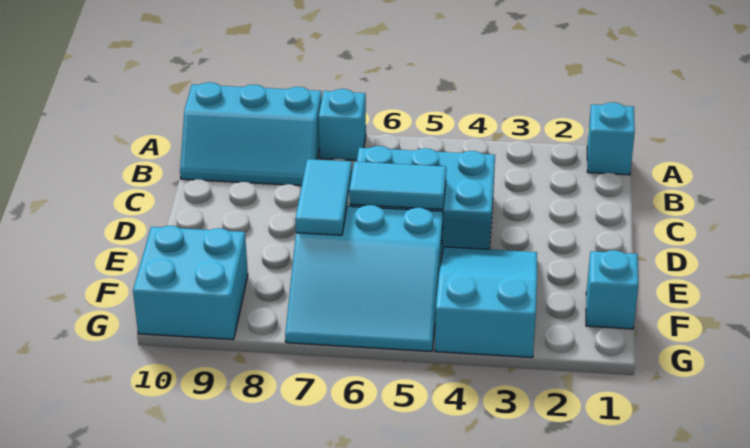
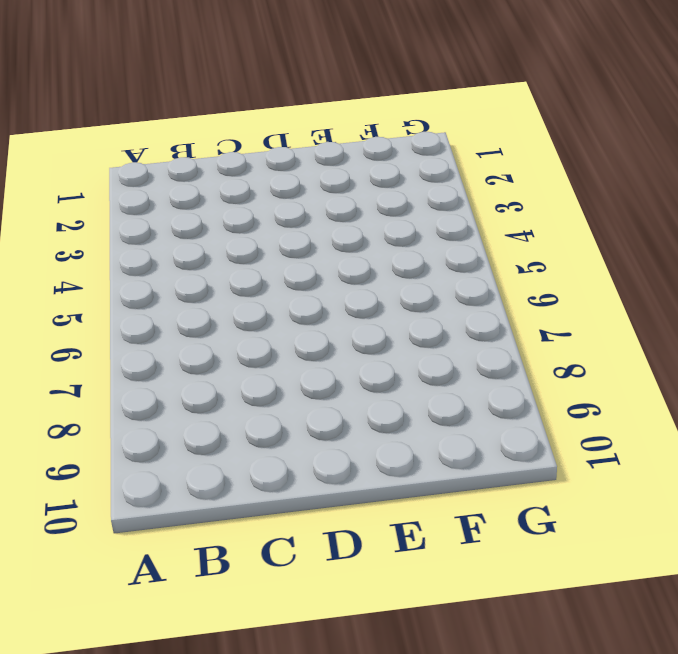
none -> cyan 1x1 brick [587,102,635,175]
none -> cyan 1x1 brick [319,89,366,160]

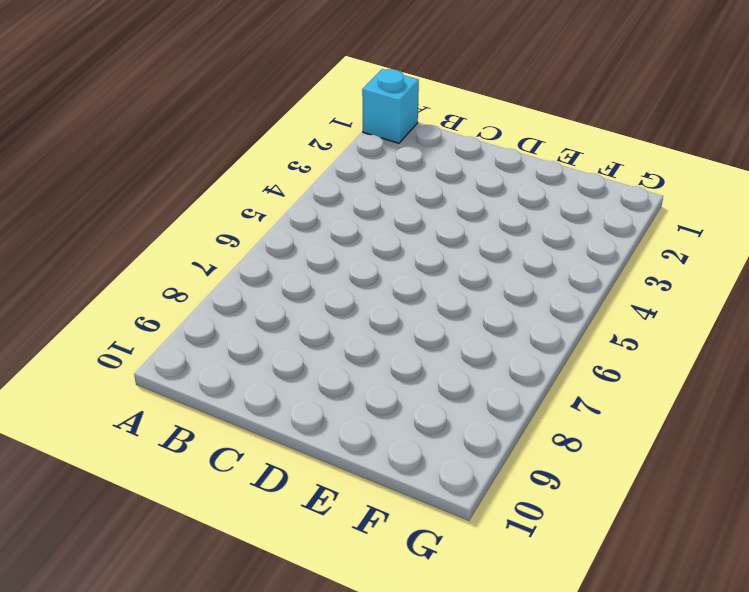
none -> cyan 1x1 brick [319,89,366,160]
none -> cyan 2x3 slope [180,82,322,186]

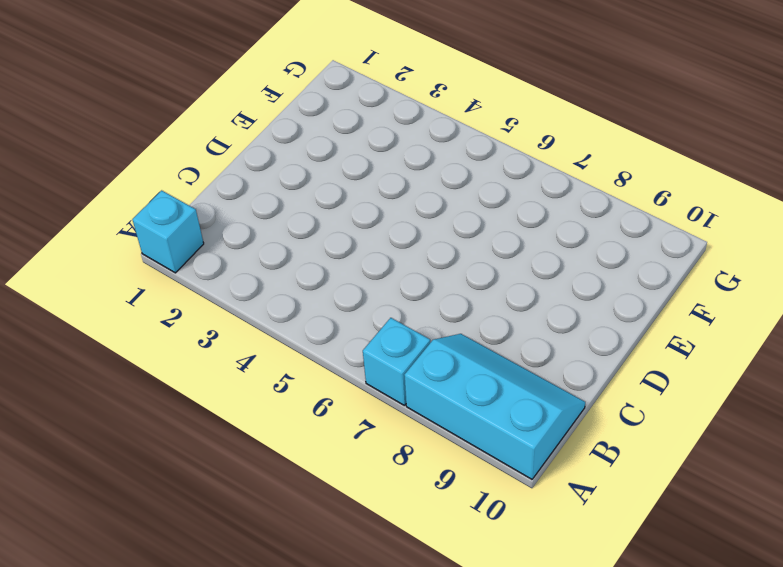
none -> cyan 2x3 brick [350,146,495,253]
none -> cyan 2x3 slope [435,247,537,358]

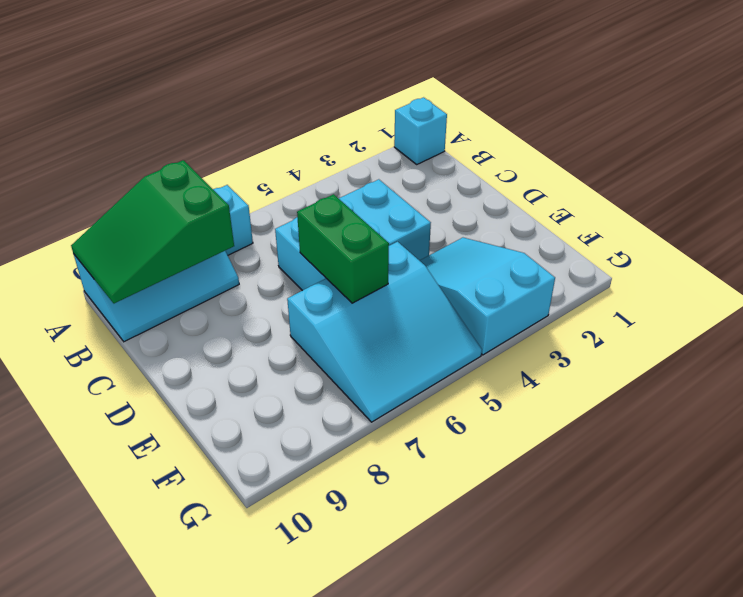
green 2x3 slope [71,160,234,303] -> none
green 1x2 brick [297,194,389,303] -> cyan 1x2 tile [349,162,446,209]
none -> cyan 1x1 brick [586,250,638,329]
none -> cyan 2x2 brick [133,226,248,340]

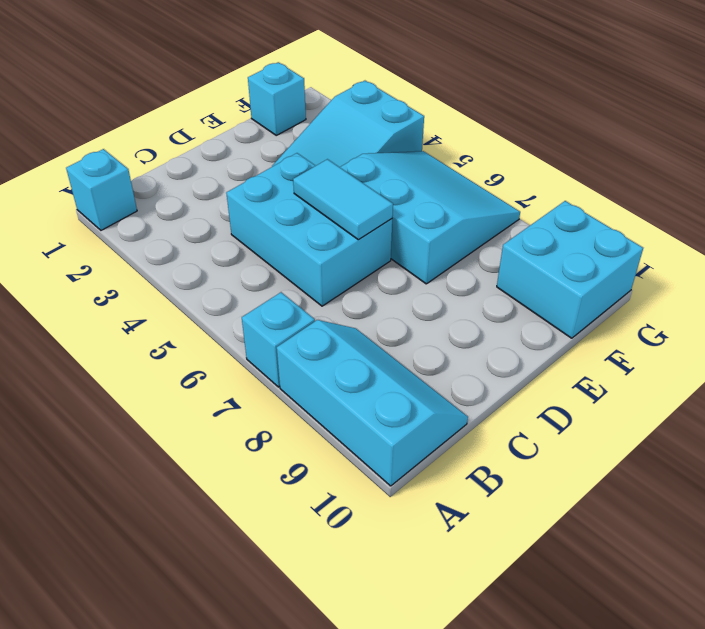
none -> cyan 1x2 tile [295,159,352,235]

